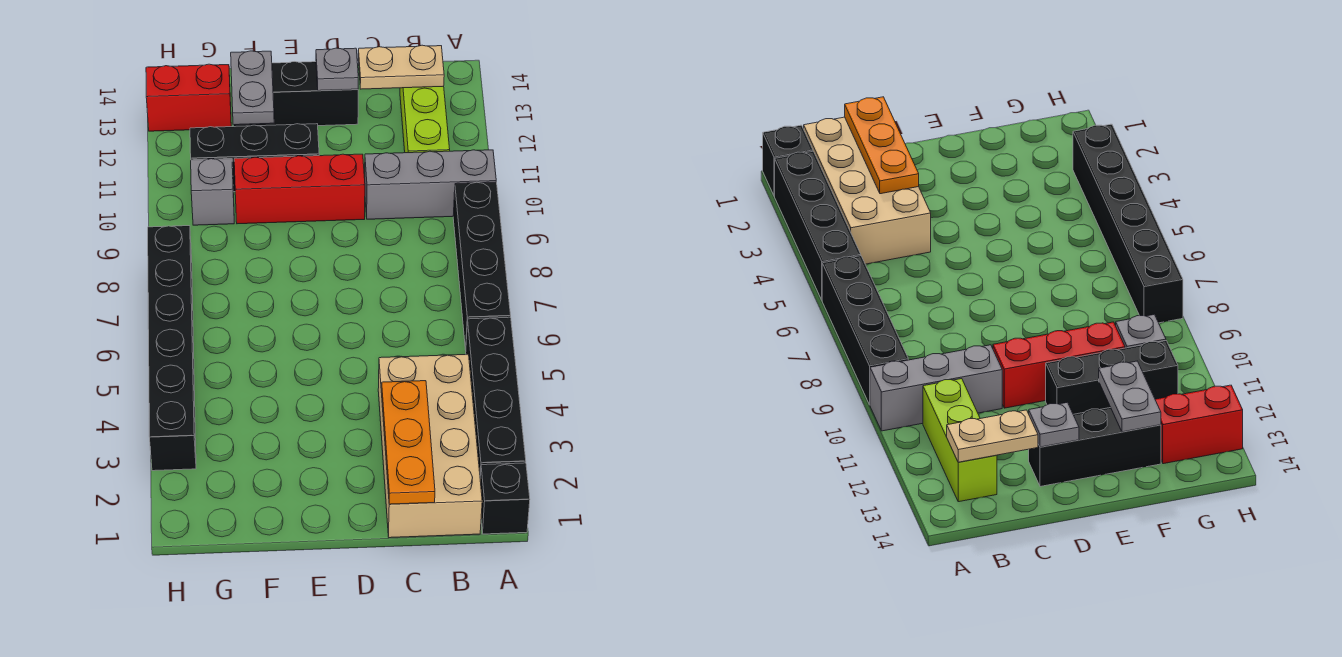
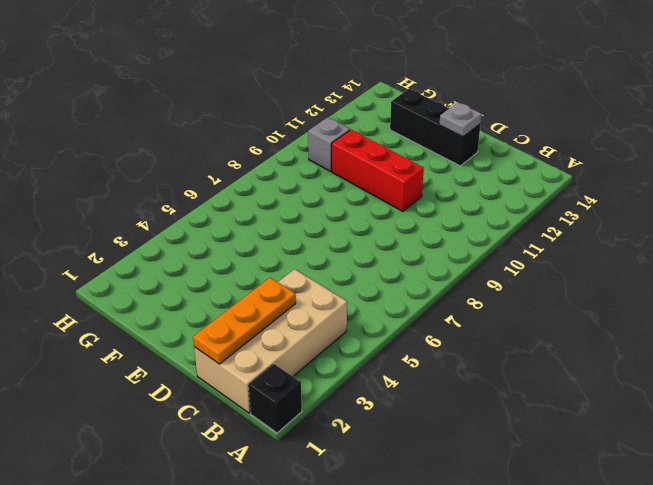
none -> black 1x4 brick [466,317,526,475]
none -> black 1x4 brick [453,182,511,350]
none -> grey 1x3 brick [365,150,496,219]

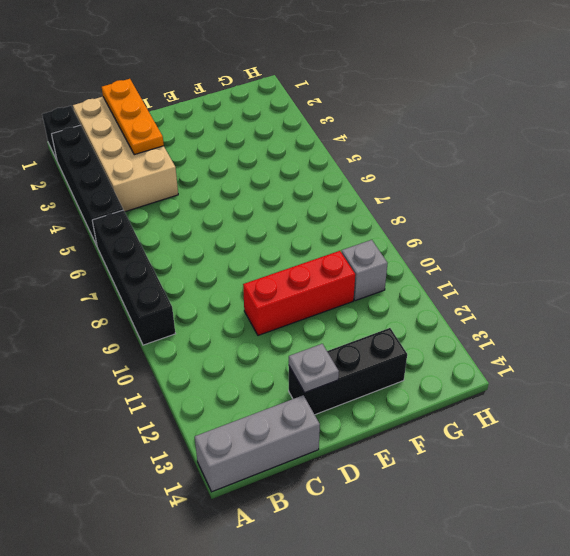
grey 1x3 brick [195,395,320,492] -> grey 1x3 brick moved to [365,150,496,219]
none -> lime 1x3 brick [400,86,450,153]
none -> black 1x3 brick [190,124,319,192]
none -> red 1x2 brick [146,64,231,131]

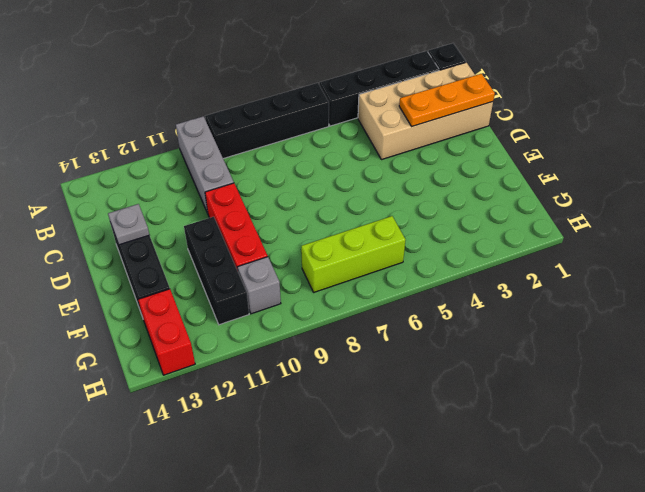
lime 1x3 brick [301,216,405,292] -> lime 1x3 brick moved to [400,86,450,153]
none -> black 1x6 brick [148,226,196,471]
none -> tan 1x2 plate [358,45,444,89]
none -> grey 1x2 plate [231,51,274,125]

